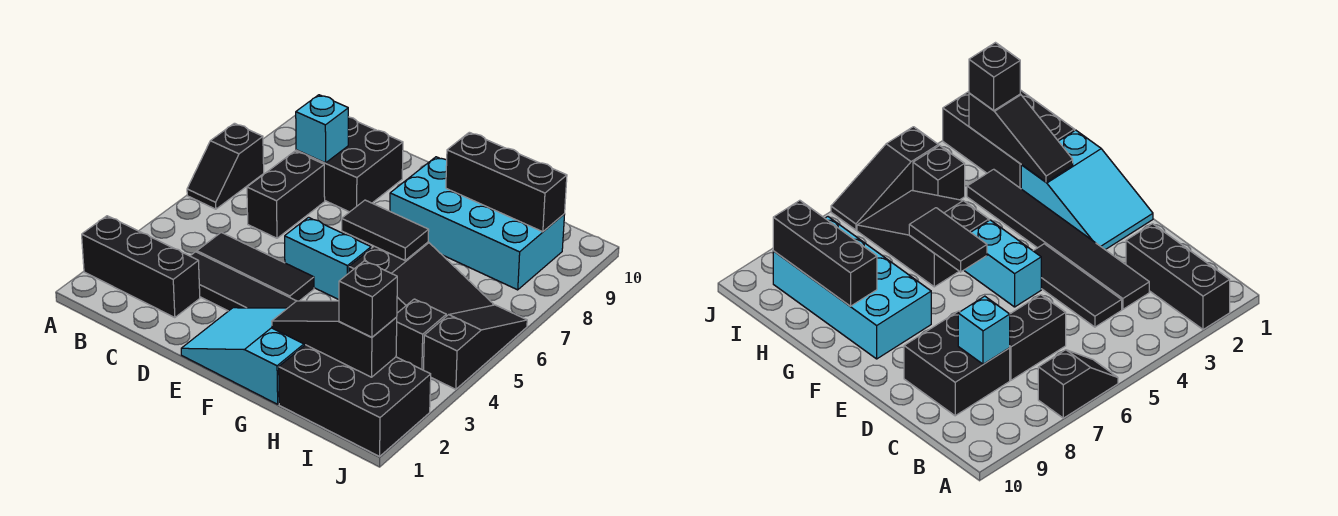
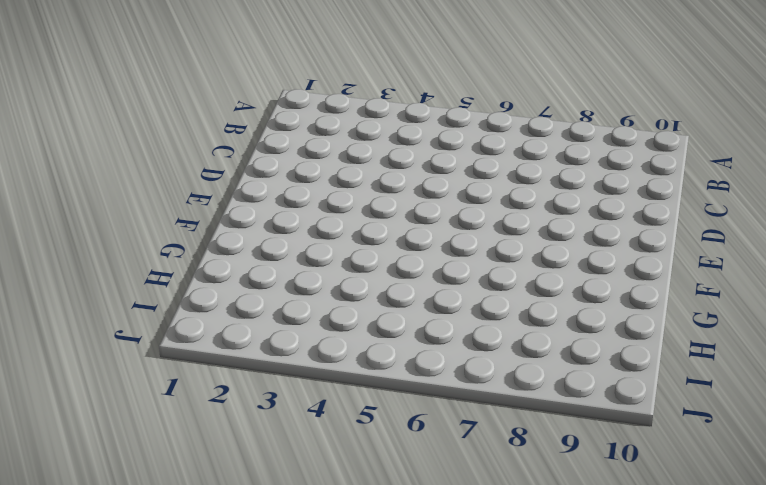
none -> black 1x3 brick [82,216,200,318]
none -> black 1x2 slope [187,123,264,209]
none -> black 1x6 tile [191,252,296,311]

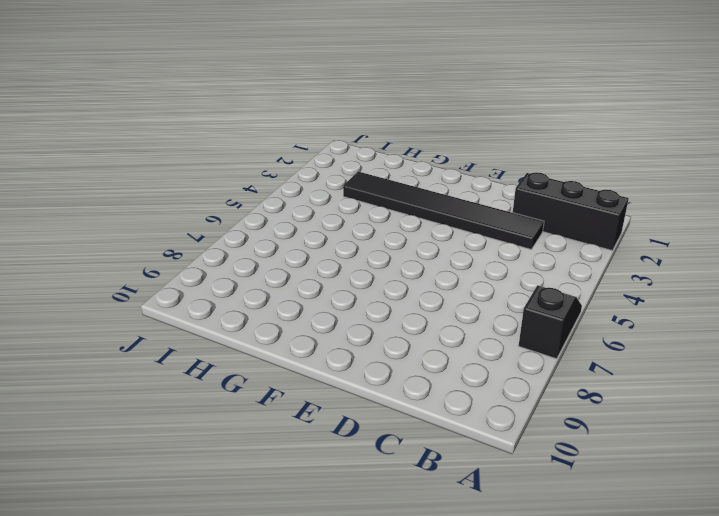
none -> black 1x3 tile [197,232,314,301]
none -> black 1x2 brick [247,151,325,238]
none -> black 2x2 brick [296,117,403,212]

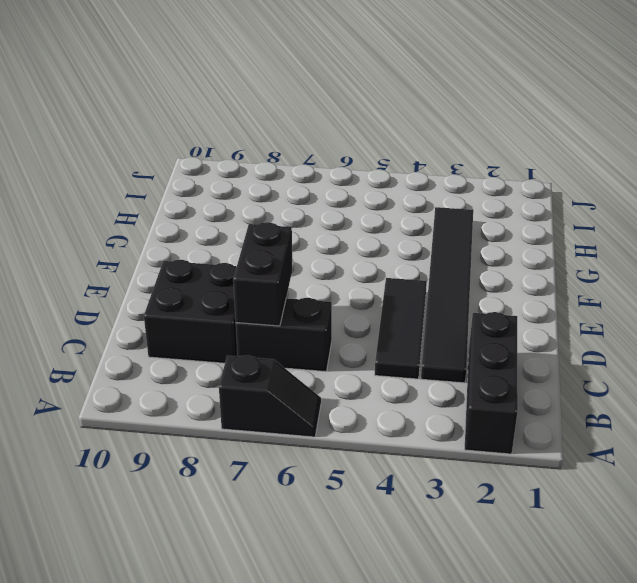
black 1x2 brick [233,222,292,326] -> none
none -> cyan 2x3 slope [181,308,305,404]
none -> cyan 1x2 brick [285,217,371,300]
none -> cyan 2x4 brick [390,157,565,290]

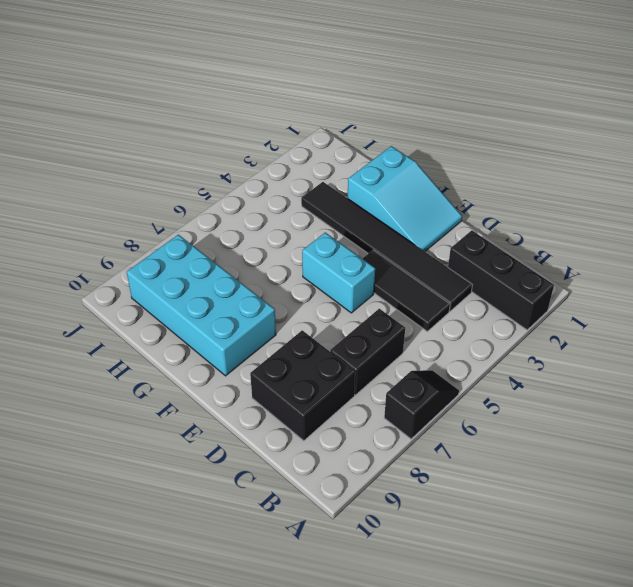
none -> black 2x3 slope [349,242,494,316]
none -> black 2x3 brick [279,345,431,456]
none -> black 1x1 brick [396,299,446,370]

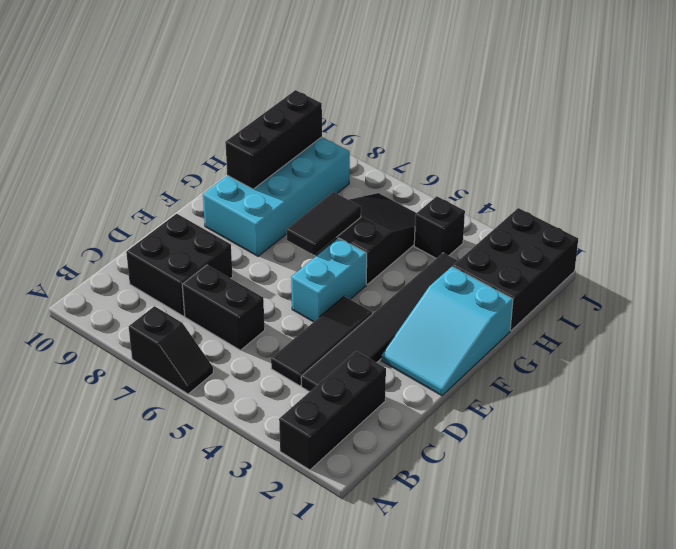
none -> black 1x3 slope [424,305,527,389]
none -> cyan 1x1 brick [296,95,348,163]
none -> black 1x3 slope [272,301,397,377]

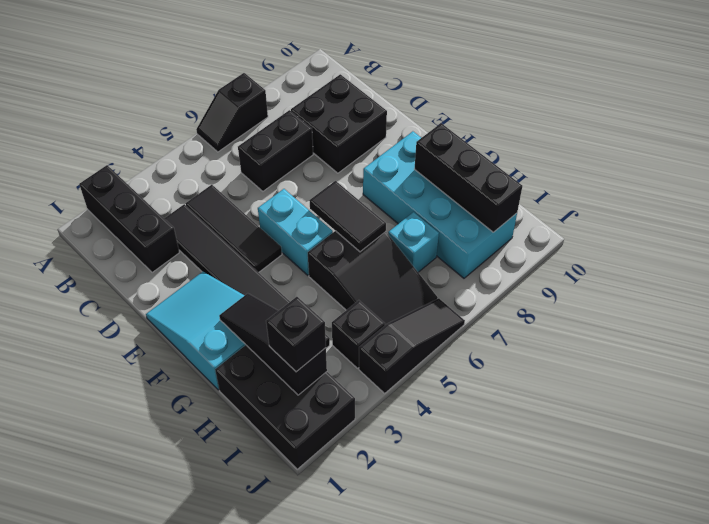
cyan 1x1 brick [388,212,439,272] -> cyan 1x1 brick moved to [296,95,348,163]

